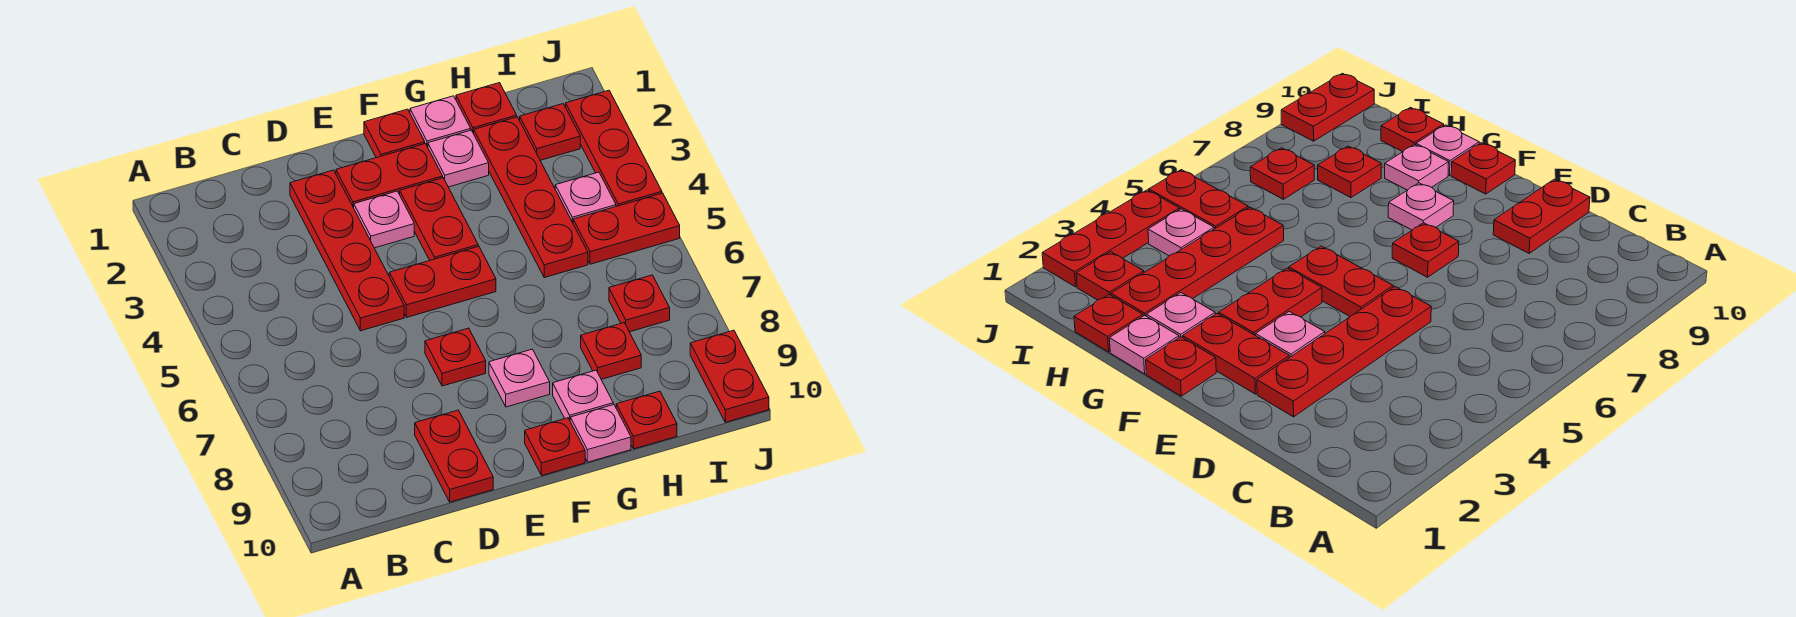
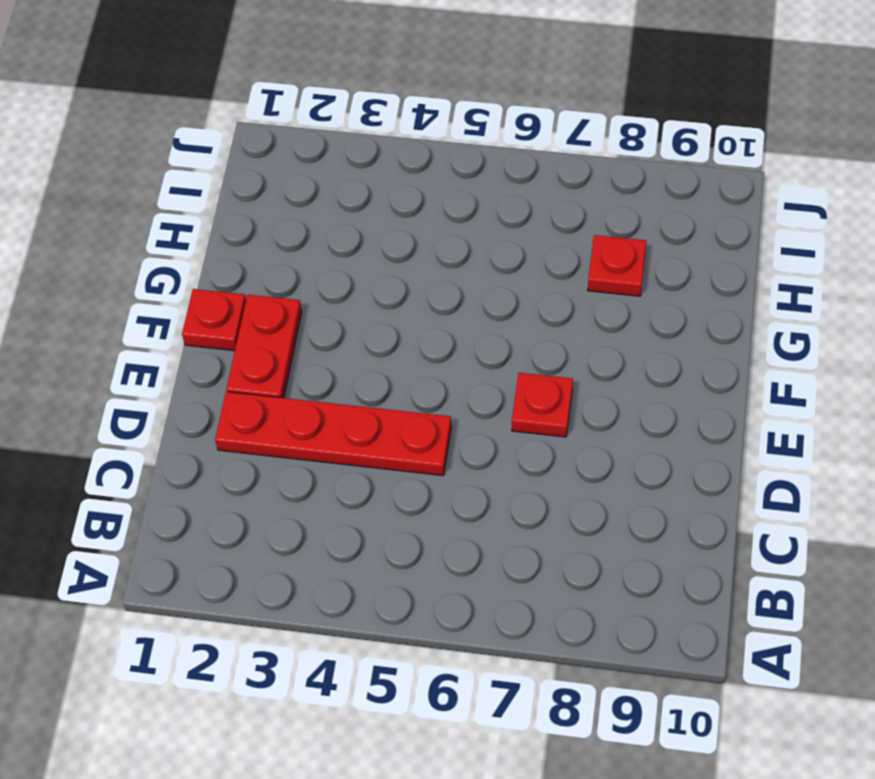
none -> red 1x2 plate [415,410,493,502]
none -> pink 1x1 plate [354,191,414,248]
none -> red 1x2 plate [389,246,496,317]

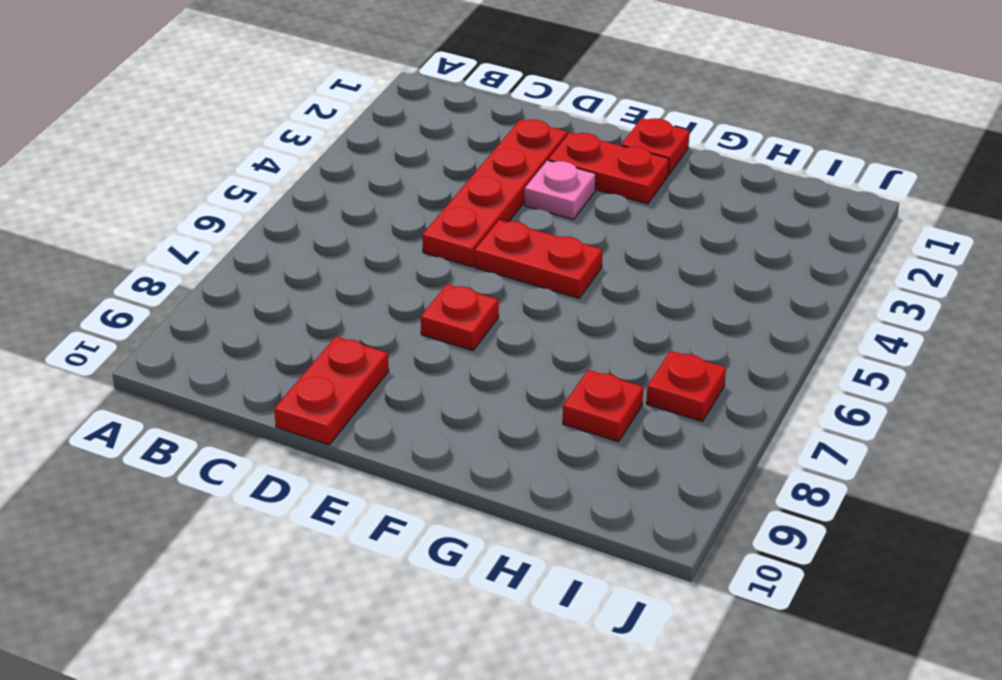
none -> red 1x2 plate [400,178,478,260]
none -> pink 1x1 plate [489,349,550,407]
none -> red 1x1 plate [525,418,585,475]

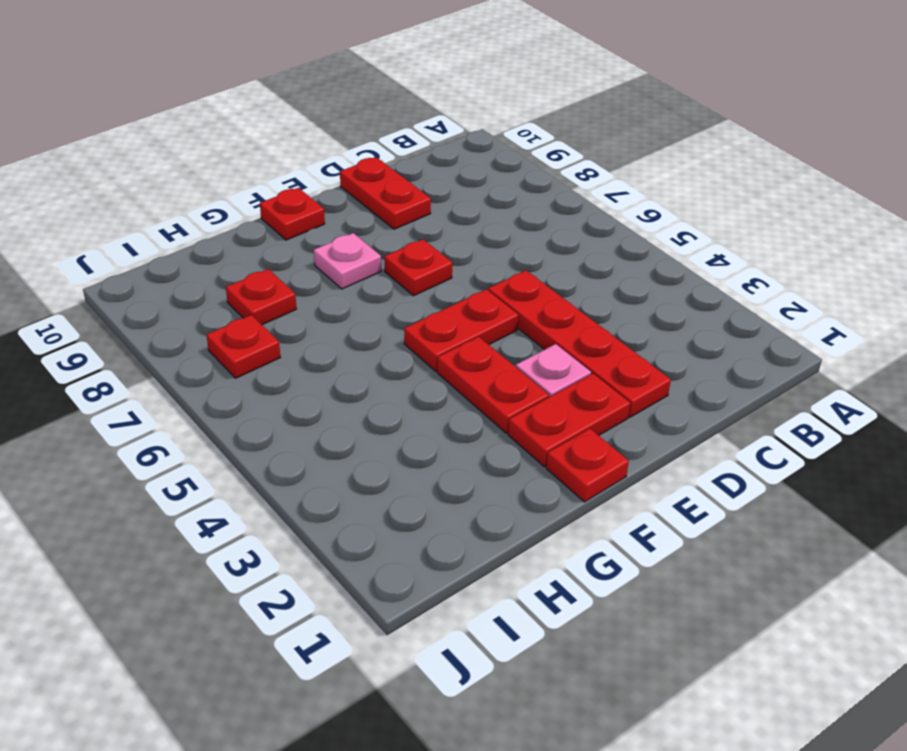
none -> pink 1x1 plate [410,96,471,147]
none -> pink 1x1 plate [428,130,489,187]
none -> pink 1x1 plate [553,370,613,420]

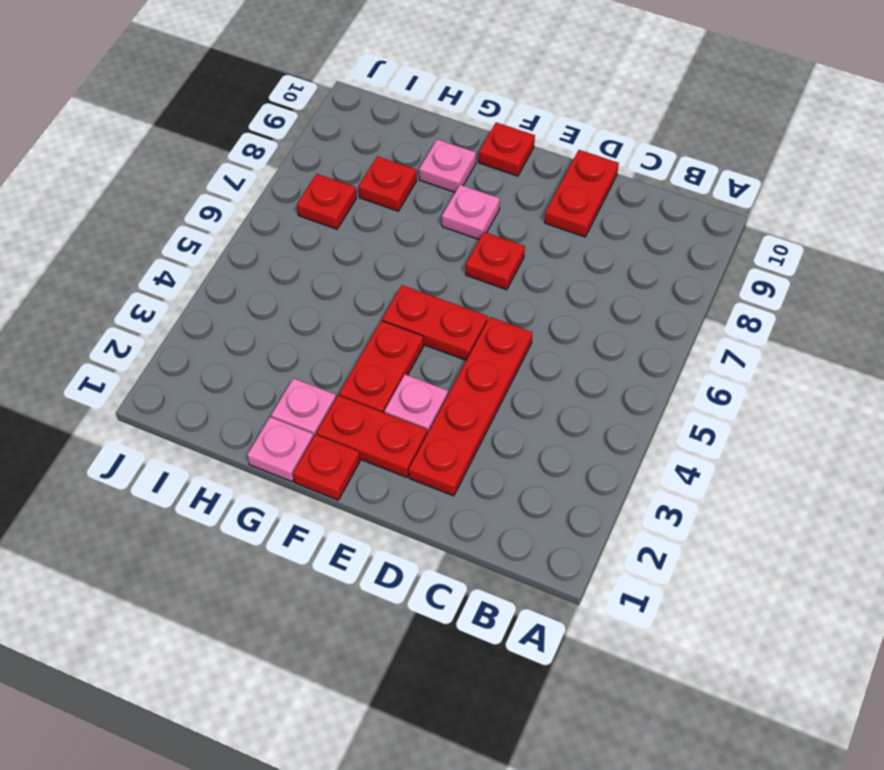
none -> pink 1x1 plate [570,404,631,462]
none -> red 1x1 plate [456,83,517,134]
none -> red 1x4 plate [474,117,588,278]

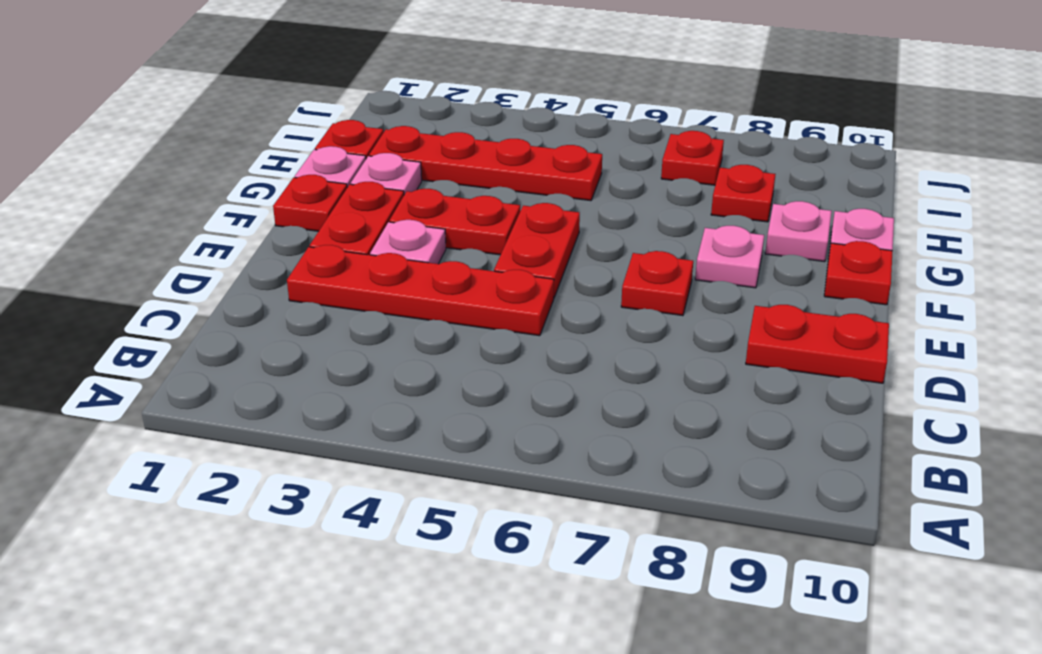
none -> red 1x1 plate [616,391,677,449]
none -> red 1x1 plate [520,104,580,160]
none -> pink 1x1 plate [555,172,616,223]

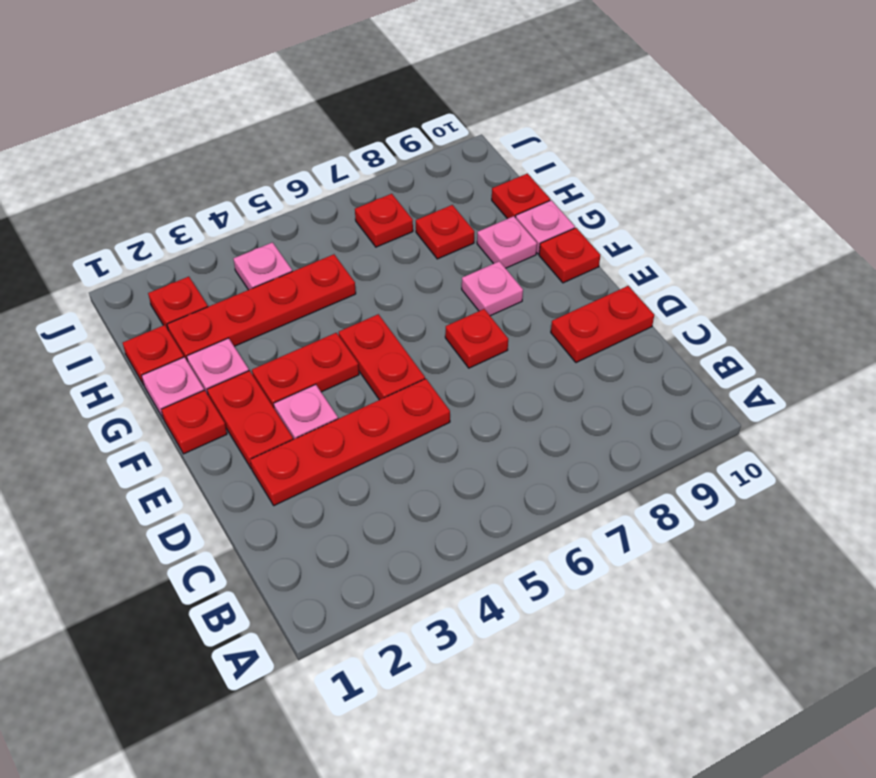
none -> red 1x2 plate [573,193,680,264]
none -> red 1x3 plate [566,90,662,206]
none -> red 1x2 plate [690,330,769,422]

